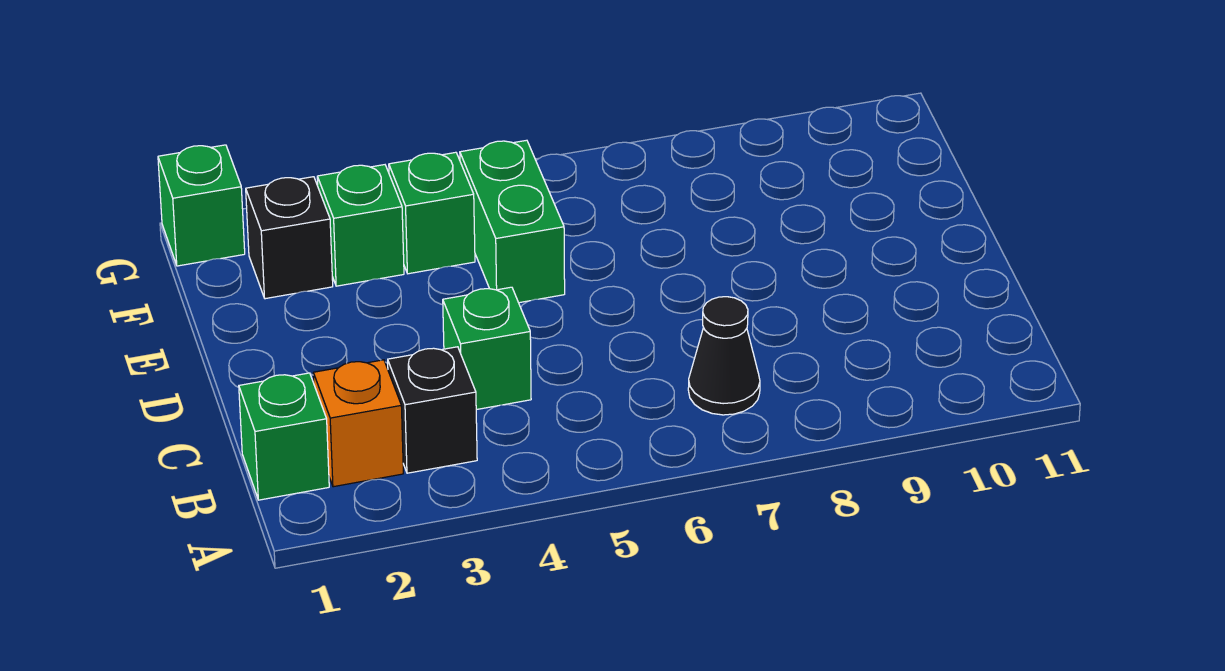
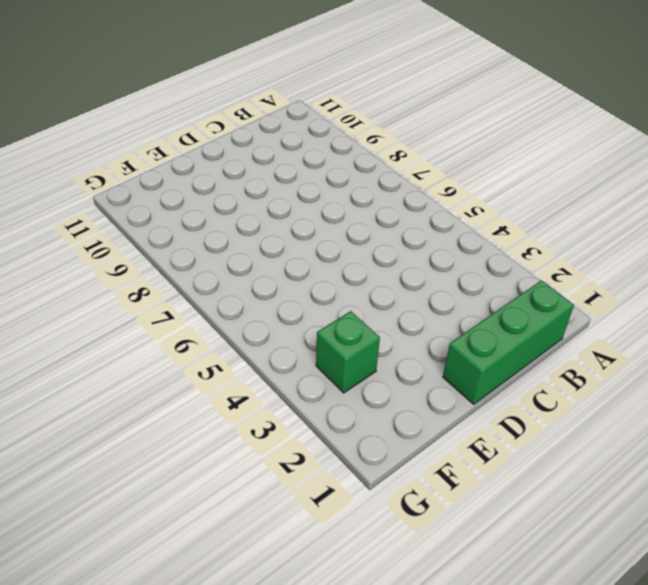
green 1x3 brick [443,280,574,404] -> green 1x1 brick [239,373,329,500]
none -> orange 1x1 brick [313,360,403,487]
none -> black 1x1 brick [388,347,477,473]

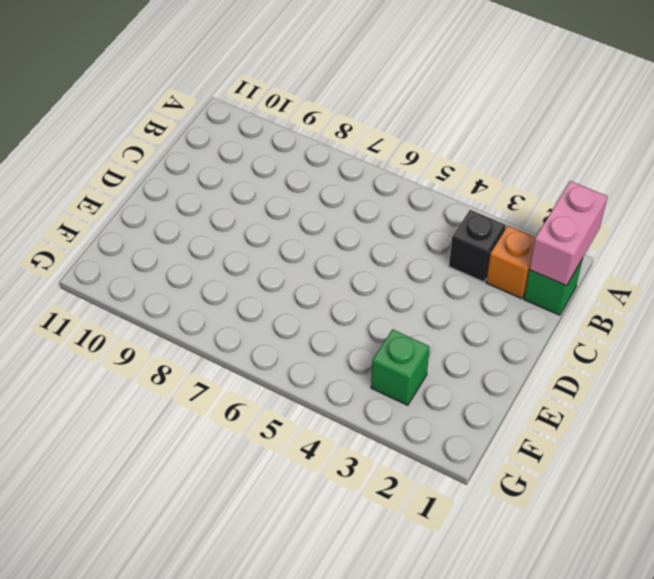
pink 1x2 brick [529,181,608,286] -> none
none -> black 1x1 cone [688,297,760,415]
none -> green 1x1 brick [443,287,531,410]

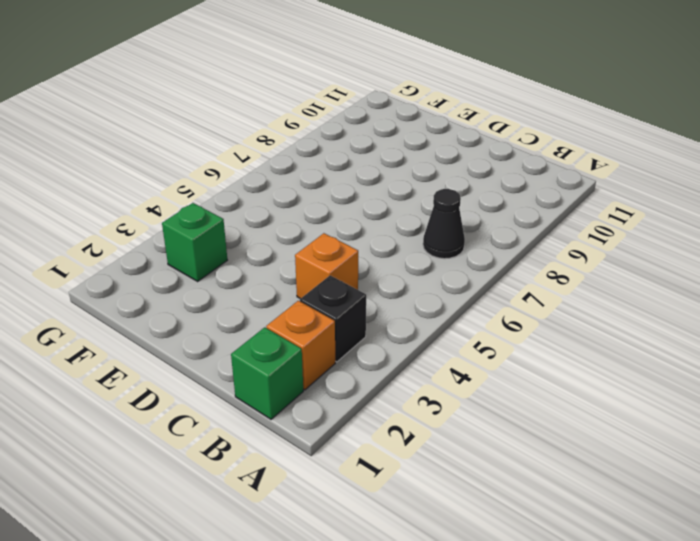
orange 1x1 brick [295,233,358,299] -> green 1x1 brick [443,287,531,410]
none -> green 1x2 brick [460,140,565,303]
none -> black 1x1 brick [246,177,333,299]

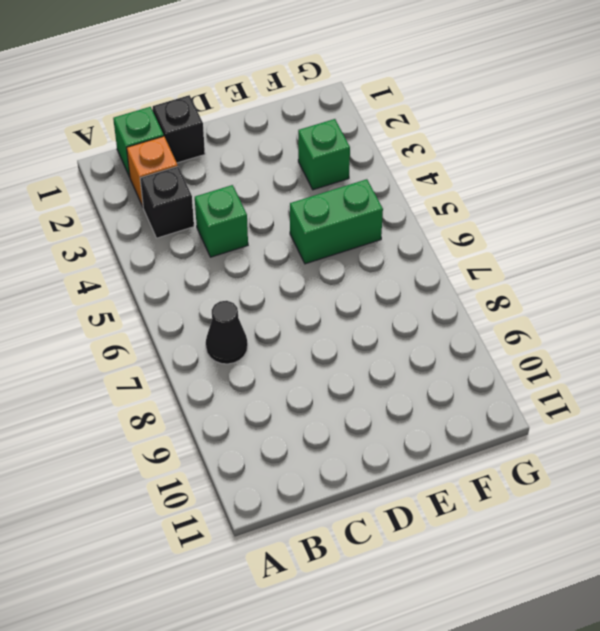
black 1x1 brick [153,95,205,163] -> black 1x1 brick moved to [246,177,333,299]
none -> green 1x1 brick [389,152,475,274]
none -> green 1x1 brick [158,145,245,266]

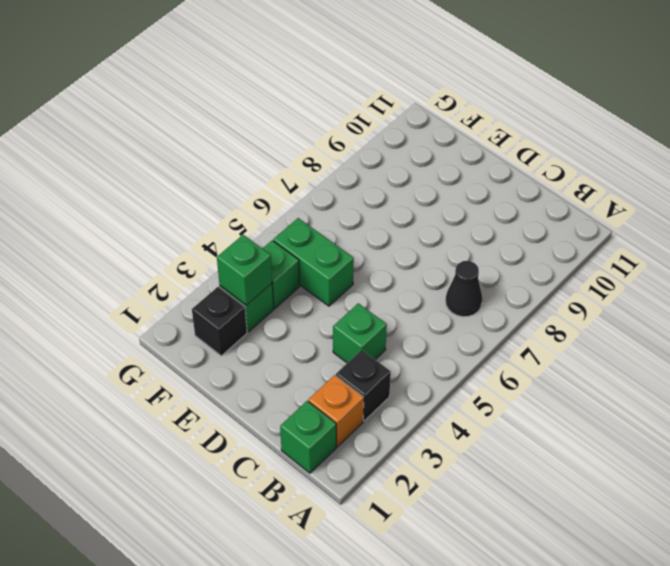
green 1x1 brick [217,235,272,305] -> green 1x1 brick moved to [158,145,245,266]

